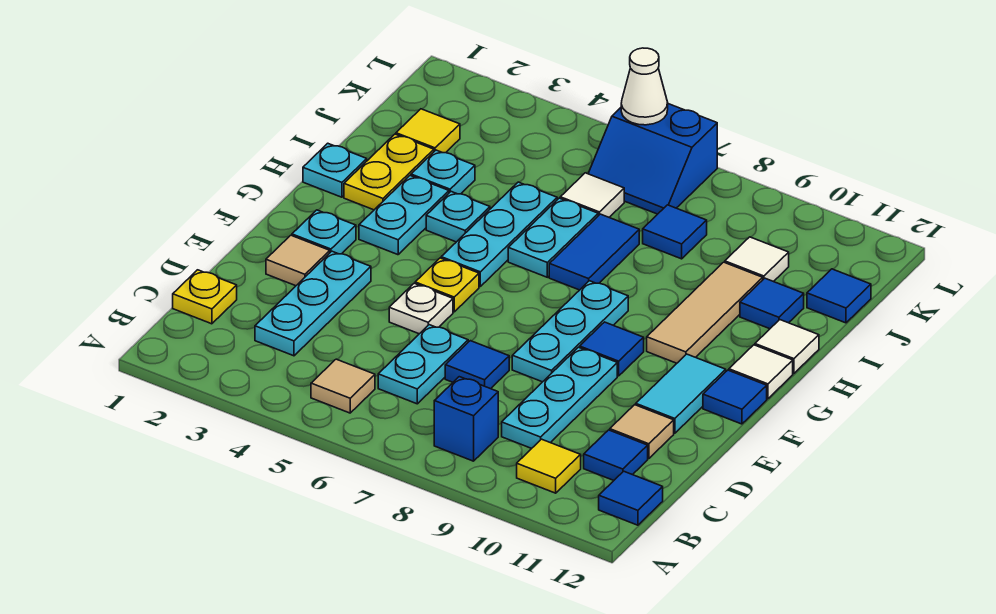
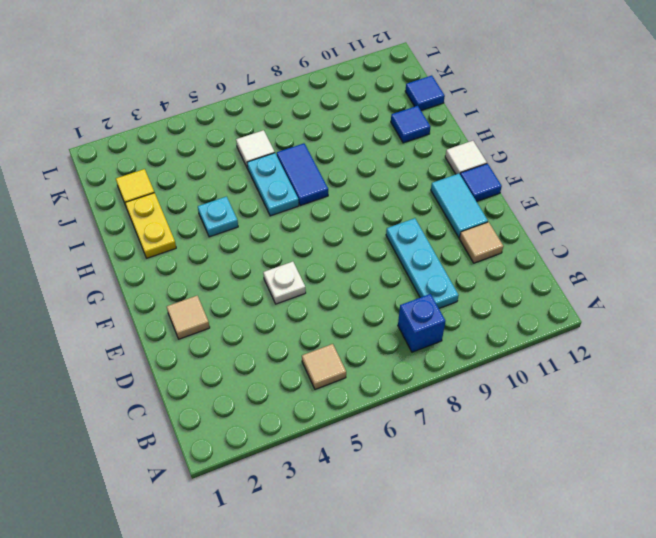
none -> yellow 1x1 tile [517,439,581,493]
none -> blue 1x1 tile [599,471,663,525]
none -> yellow 1x1 plate [173,270,237,324]
none -> cyan 1x3 plate [255,251,371,356]

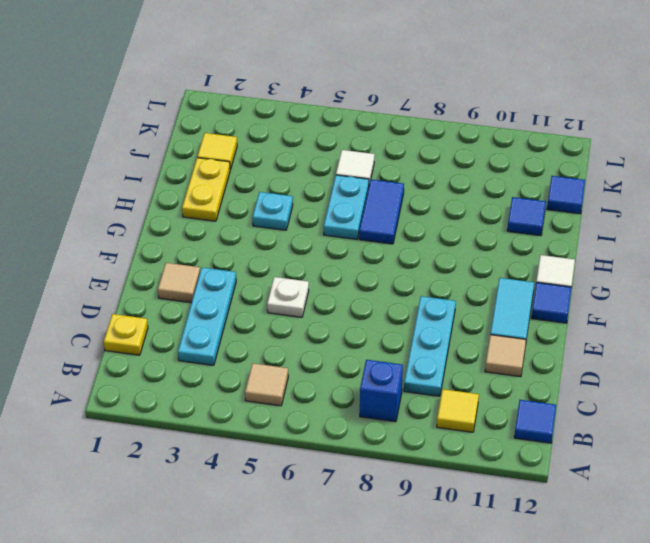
none -> cyan 1x2 plate [378,325,468,404]
none -> blue 1x1 tile [584,430,648,480]
none -> blue 1x1 tile [445,341,509,389]
none -> cyan 1x3 plate [512,281,628,382]

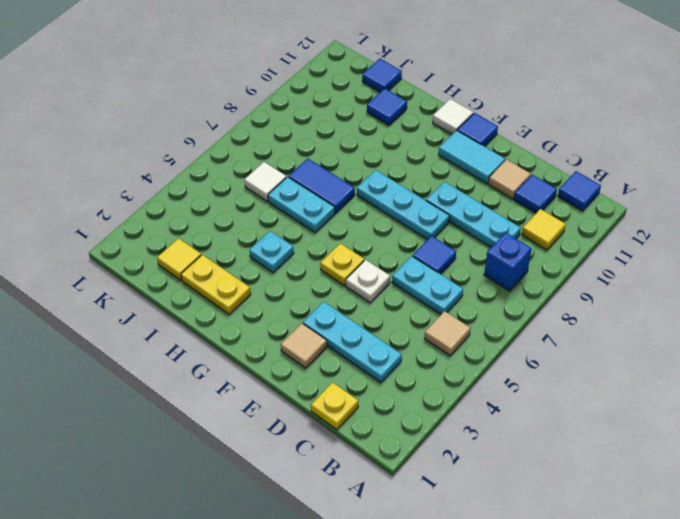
none -> cyan 1x1 plate [292,210,356,254]
none -> blue 1x1 tile [580,322,644,376]
none -> cyan 1x2 plate [359,176,449,255]
none -> cyan 1x3 plate [441,182,557,286]

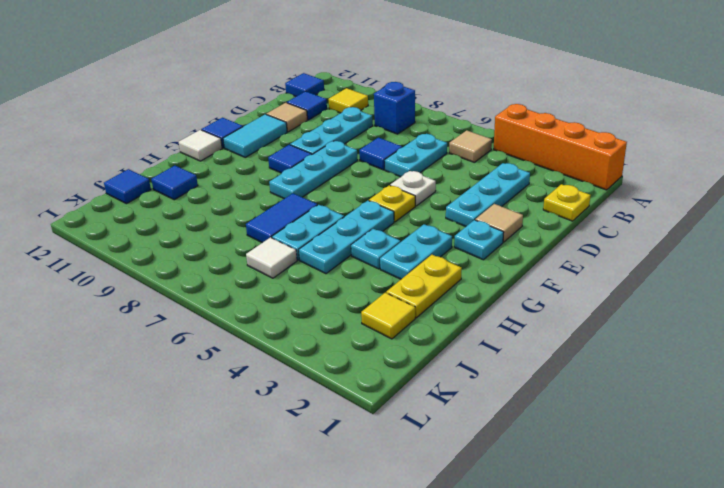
orange 1x4 brick [494,104,627,190] -> none
none -> tan 1x3 tile [647,262,763,363]
none -> cyan 1x1 plate [303,143,367,197]
none -> white 1x1 tile [755,320,819,373]
none -> cyan 1x1 plate [411,150,475,194]

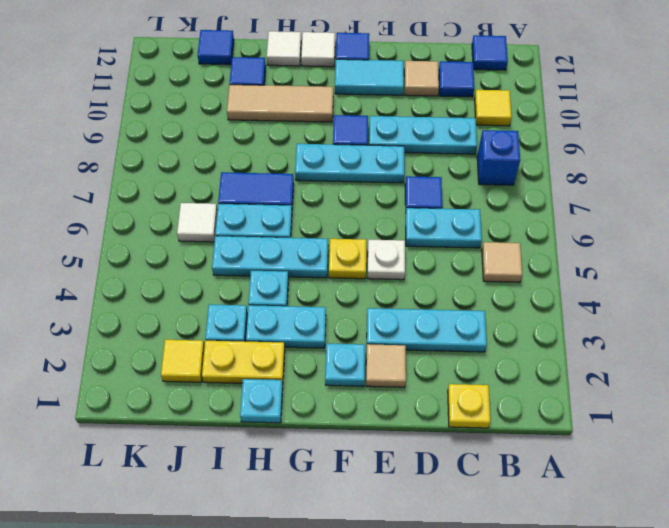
none -> blue 1x1 tile [643,205,707,259]
none -> white 1x1 tile [725,237,789,282]
none -> blue 2x2 slope [588,104,717,214]
none -> white 1x1 cone [621,48,668,125]

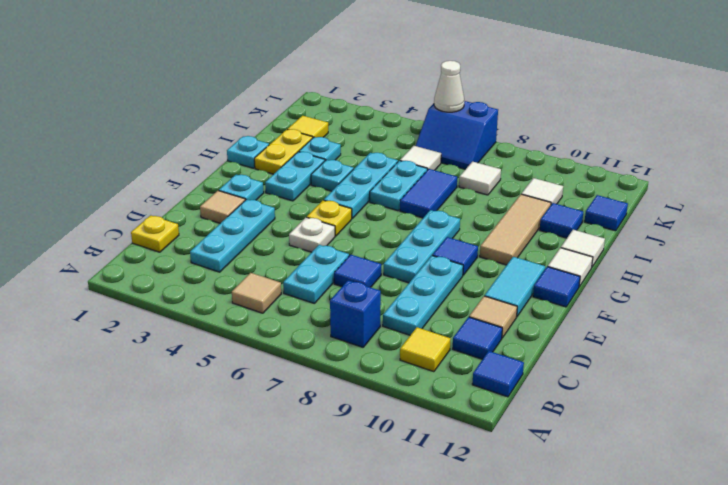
white 1x1 tile [459,161,501,195] -> blue 1x1 tile [643,205,707,259]

